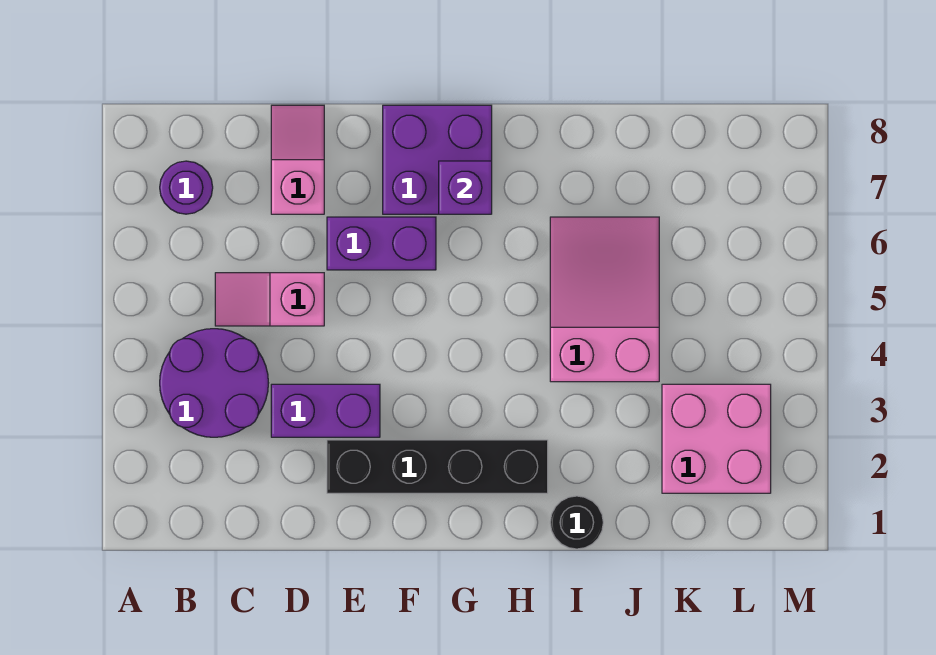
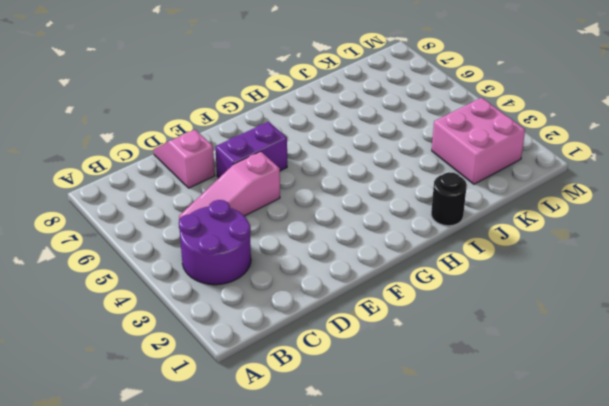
pink 1x3 slope [179,151,280,219] -> pink 1x2 slope [215,273,324,326]
none -> purple 1x1 round brick [160,161,213,214]
none -> purple 1x2 brick [271,384,380,437]
none -> black 1x4 brick [327,440,548,493]

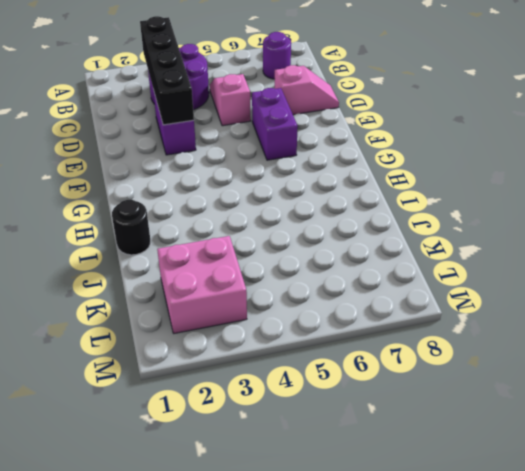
black 1x4 brick [140,16,194,125] -> black 1x4 brick moved to [327,440,548,493]
none -> purple 2x2 brick [383,105,492,214]
none -> pink 2x3 slope [550,217,659,382]
none -> purple 1x1 brick [439,161,492,214]

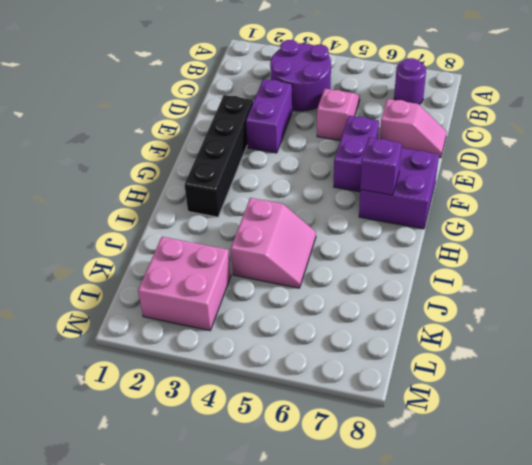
pink 2x2 slope [231,198,316,288] -> pink 2x3 slope [550,217,659,382]
none -> black 1x1 round brick [550,496,603,549]

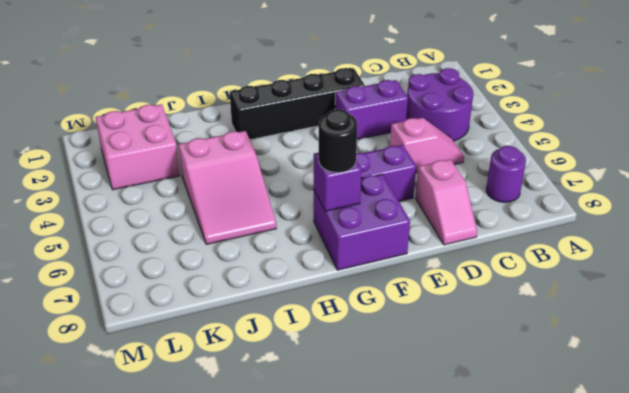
black 1x1 round brick [319,109,357,173] -> black 1x1 round brick moved to [550,496,603,549]

